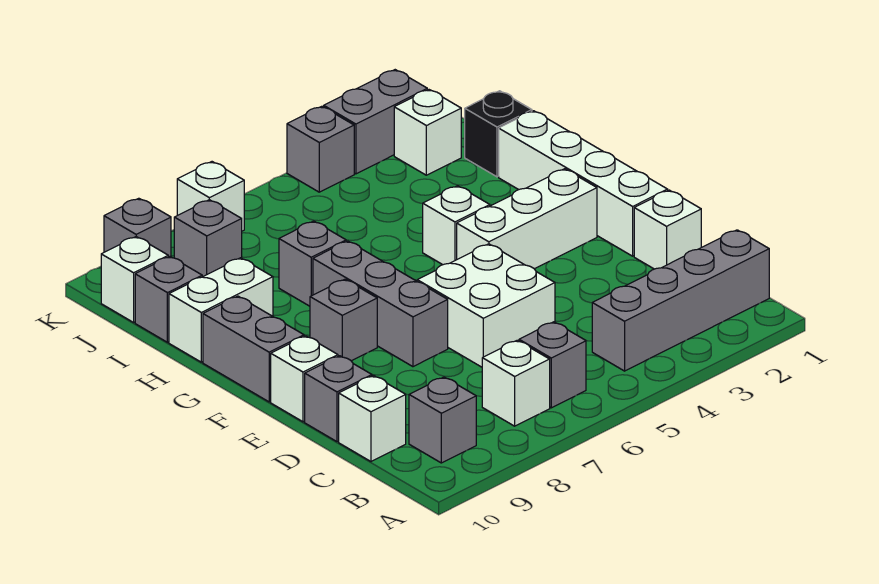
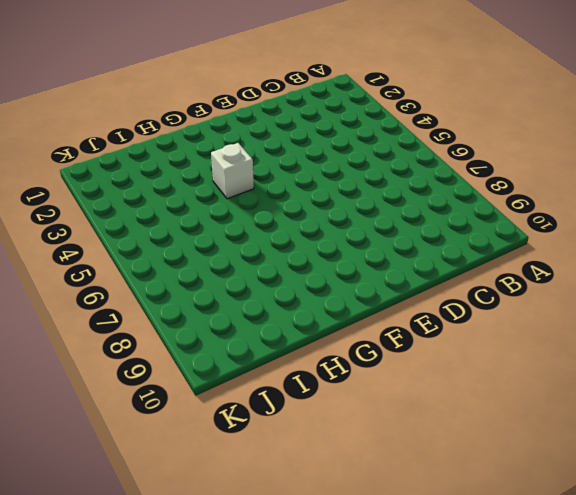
none -> grey 1x4 brick [592,230,769,371]
none -> grey 1x1 brick [519,322,586,408]
none -> white 1x1 brick [482,340,550,426]

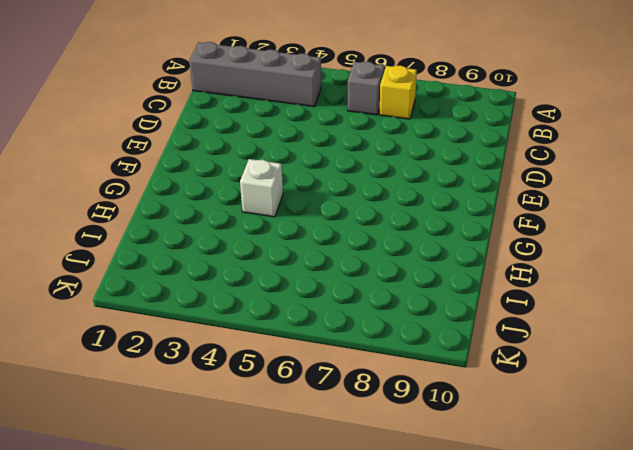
yellow 1x1 brick [380,66,417,119] -> white 1x1 brick [482,340,550,426]
none -> grey 1x1 brick [409,377,476,463]
none -> white 1x1 brick [339,376,406,461]
none -> white 1x1 brick [634,190,701,269]

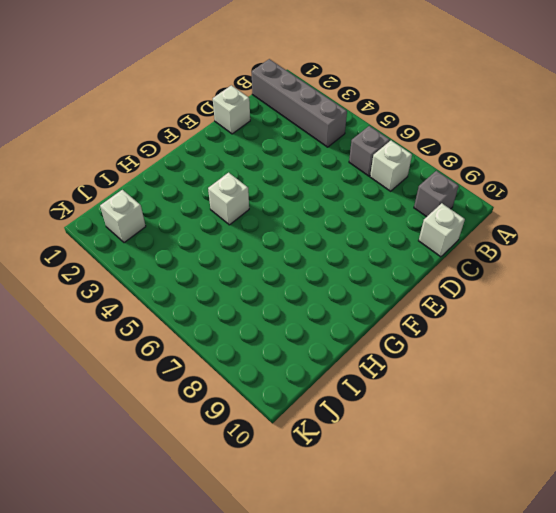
none -> white 2x2 brick [417,244,555,367]
none -> grey 1x1 brick [305,356,372,442]
none -> white 1x4 brick [499,111,668,256]

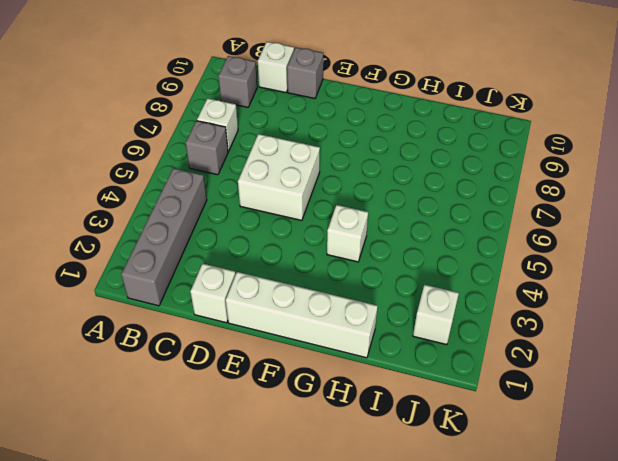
none -> grey 1x3 brick [313,241,448,367]
none -> white 1x1 brick [271,336,338,422]
none -> white 1x3 brick [457,169,597,269]

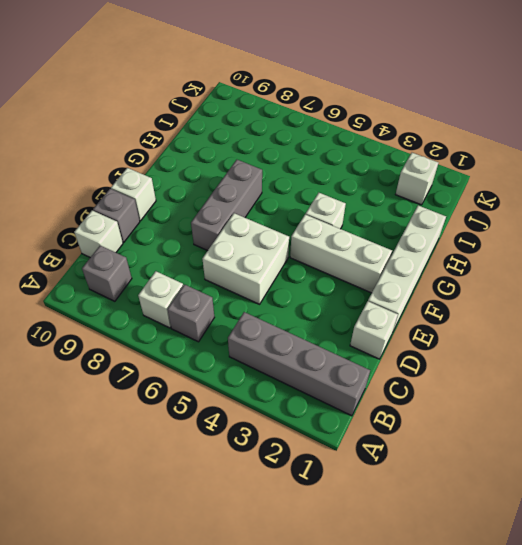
none -> grey 1x1 brick [310,279,377,361]
none -> grey 1x2 brick [203,296,304,402]
none -> grey 1x1 brick [279,221,346,306]

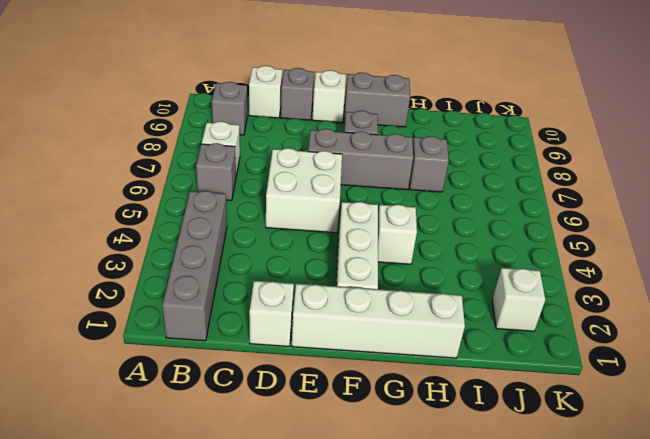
none -> white 1x2 brick [169,258,273,362]
none -> black 1x1 brick [465,91,532,177]
none -> grey 1x1 brick [135,257,202,342]

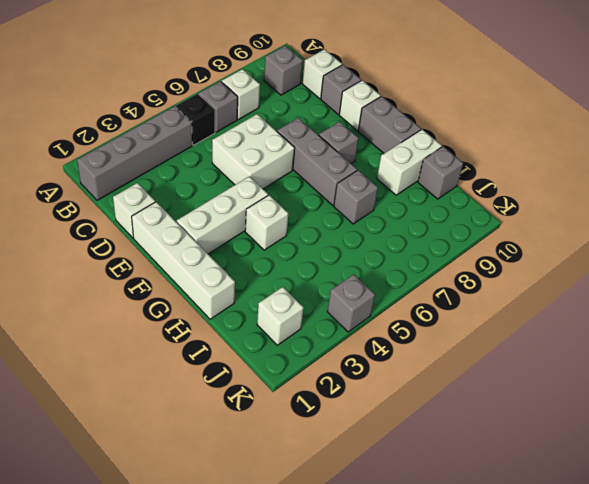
black 1x1 brick [176,94,215,145] -> black 1x1 brick moved to [465,91,532,177]
none -> grey 1x1 brick [174,200,242,277]
none -> white 1x1 brick [101,237,168,322]
none -> grey 1x2 brick [324,70,427,174]

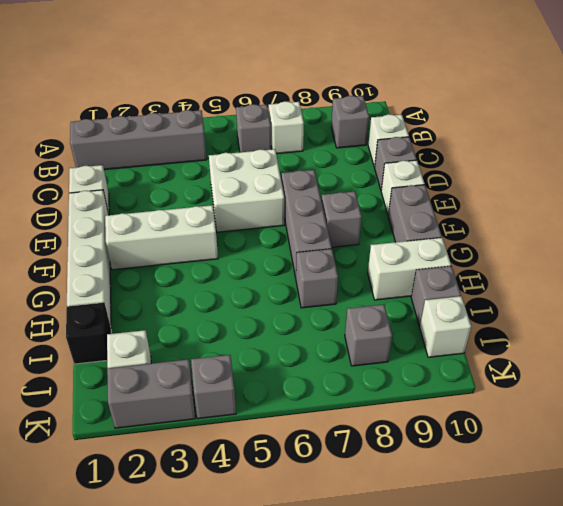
none -> white 1x1 brick [423,186,490,265]
none -> white 1x1 brick [177,162,244,231]
none -> grey 1x1 brick [104,198,171,257]

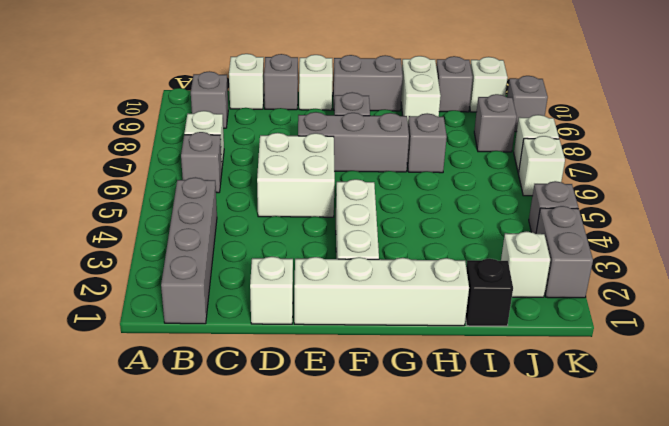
white 1x1 brick [519,136,565,196] -> white 1x1 brick moved to [423,186,490,265]

